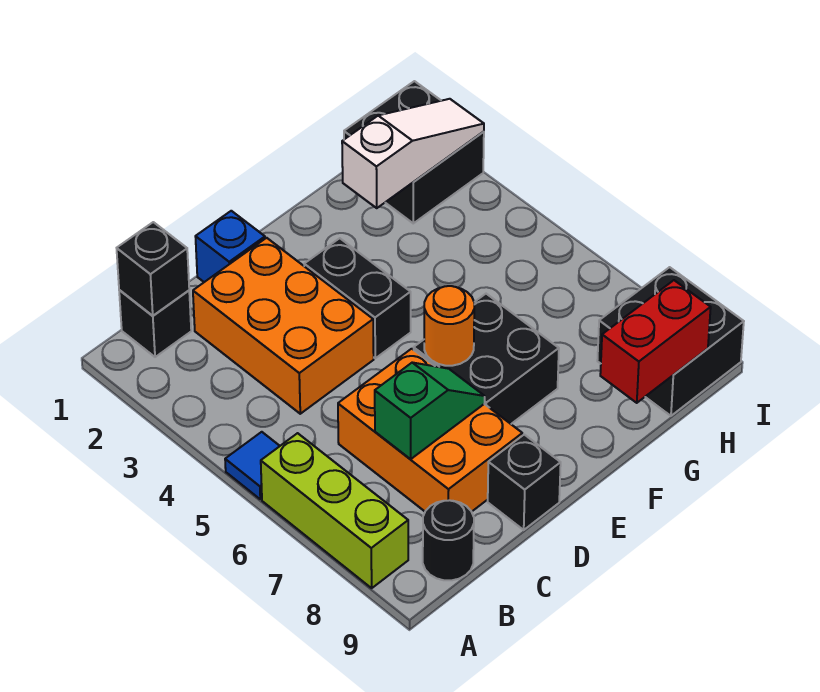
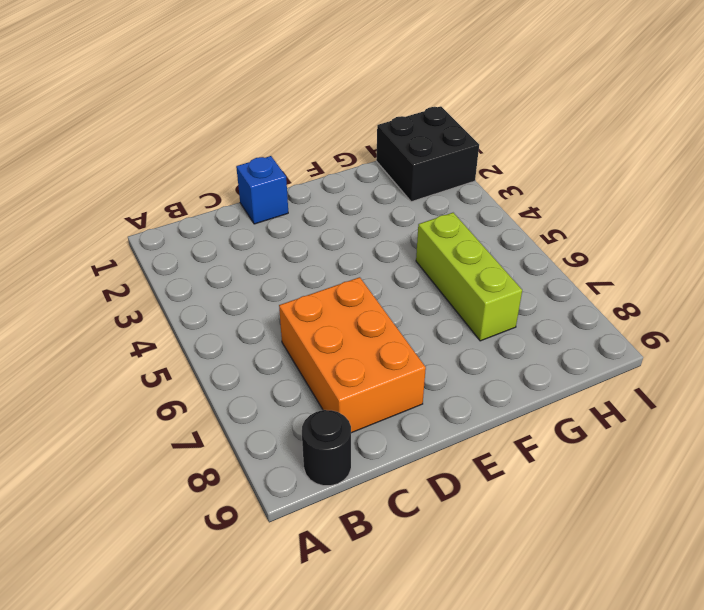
lime 1x3 brick [416,213,522,341] -> lime 1x3 brick moved to [261,433,408,588]
none -> blue 1x1 tile [225,432,279,499]
none -> black 1x1 brick [119,290,191,357]
none -> orange 2x3 brick [193,238,374,414]

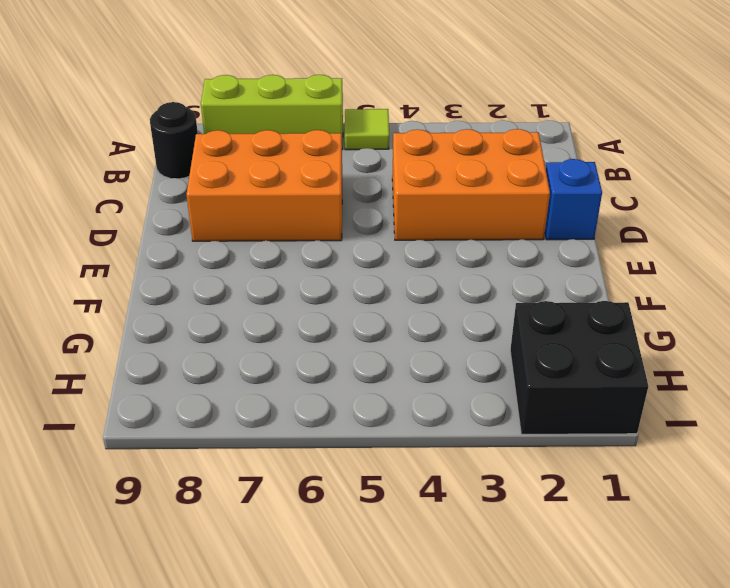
lime 1x1 tile [345,109,389,150] -> blue 1x1 tile [225,432,279,499]
none -> black 1x1 brick [119,290,191,357]
none -> black 1x1 brick [488,435,561,530]
none -> black 1x2 brick [304,238,411,358]

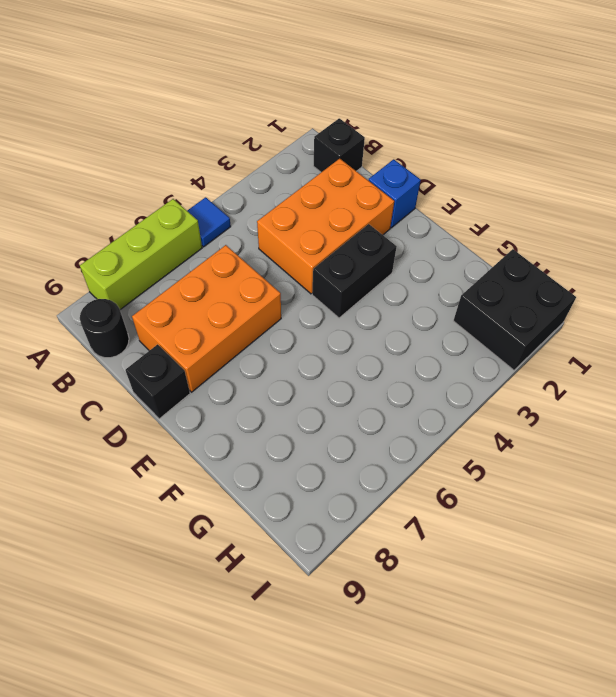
none -> black 2x2 brick [414,294,559,424]
none -> black 2x2 brick [597,267,744,416]
none -> black 1x1 brick [117,222,189,316]

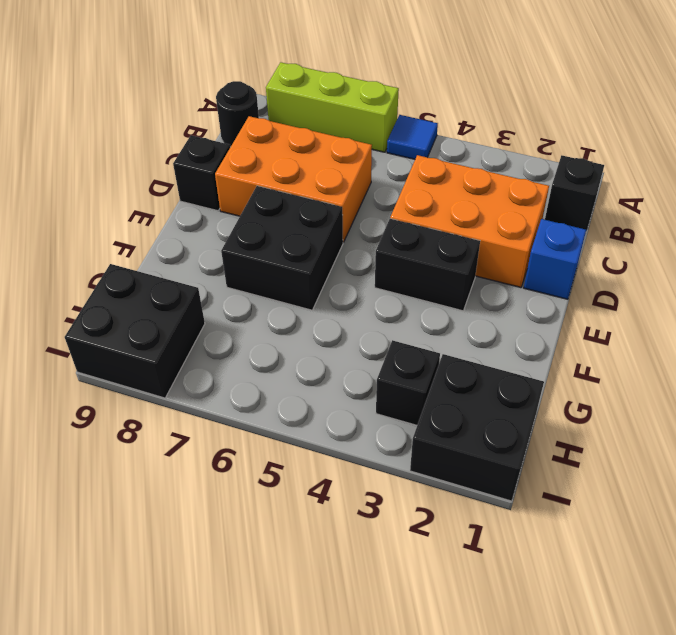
black 1x1 brick [376,340,440,425] -> black 1x1 brick moved to [117,222,189,316]
none -> green 1x2 slope [375,363,485,459]
none -> orange 1x1 round brick [424,286,474,366]
none -> white 1x3 slope [342,99,484,208]

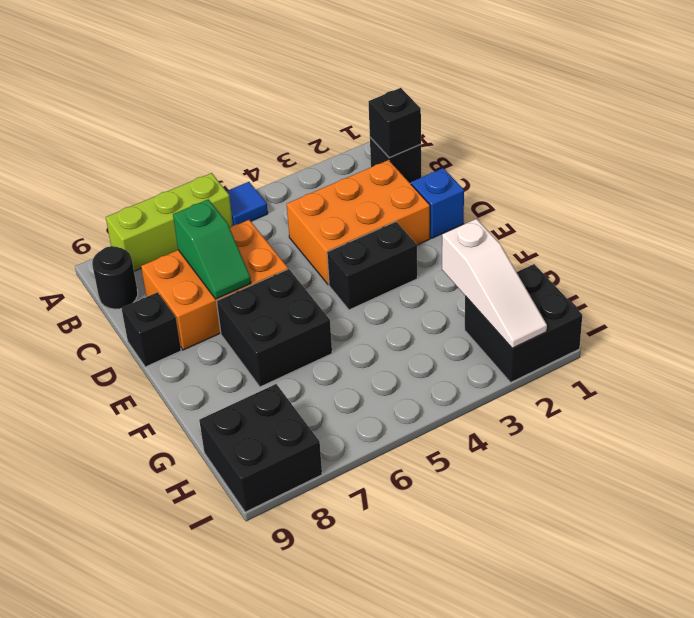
none -> orange 1x1 round brick [424,286,474,366]
none -> red 1x2 brick [600,280,711,403]

